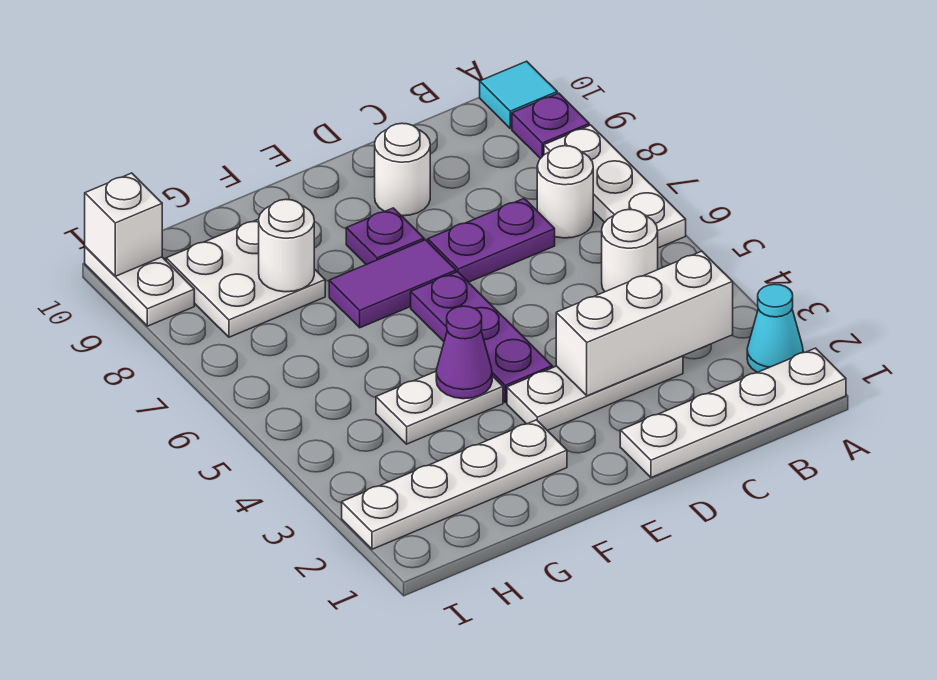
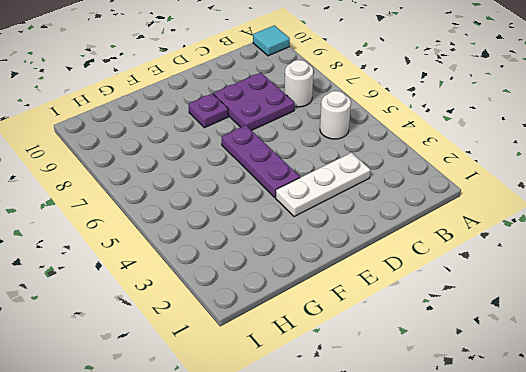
purple 2x2 plate [214,73,294,131] -> purple 1x2 plate [428,199,555,282]
none -> white 1x4 plate [620,348,846,478]
none -> cyan 1x1 cone [747,284,803,372]
none -> white 1x3 plate [544,125,686,248]

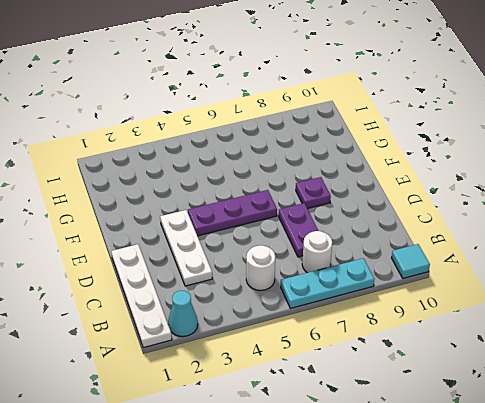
cyan 1x3 plate [281,258,374,308] -> white 1x3 plate [544,125,686,248]
none -> purple 1x1 plate [512,93,589,159]
none -> white 1x1 round brick [375,123,430,216]
none -> purple 1x2 tile [329,240,456,328]

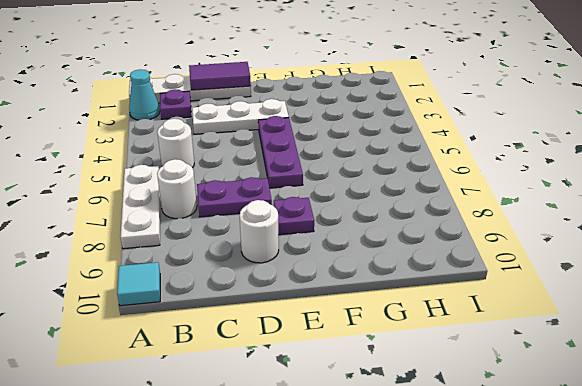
purple 1x1 plate [160,89,191,119] -> purple 1x1 plate moved to [512,93,589,159]
purple 1x2 tile [189,62,251,90] -> purple 1x2 tile moved to [329,240,456,328]
none -> white 1x4 plate [342,420,567,549]
none -> white 1x2 plate [376,372,503,444]
none -> white 2x2 plate [166,219,325,337]

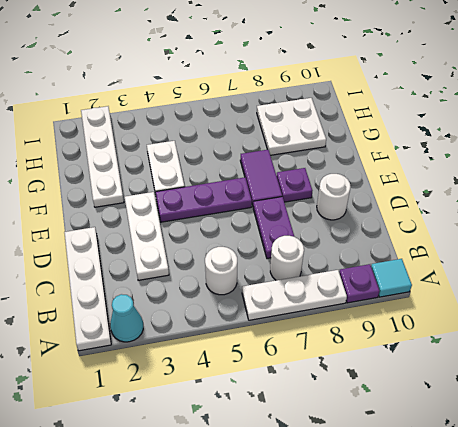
none -> white 1x2 plate [85,247,194,326]
none -> white 1x3 brick [556,251,733,396]
none -> purple 1x1 cone [436,306,492,399]

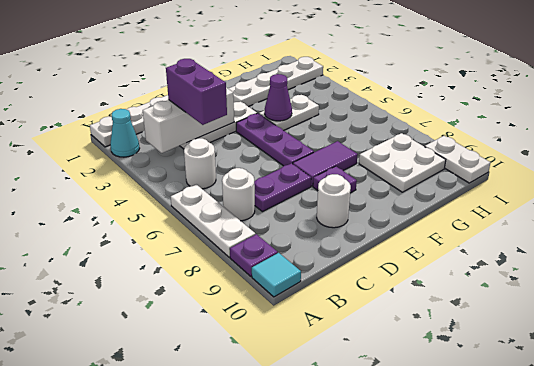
purple 1x2 brick [166,59,227,125] -> none
none -> white 1x1 round brick [259,199,314,292]
none -> white 1x1 brick [85,173,163,276]

